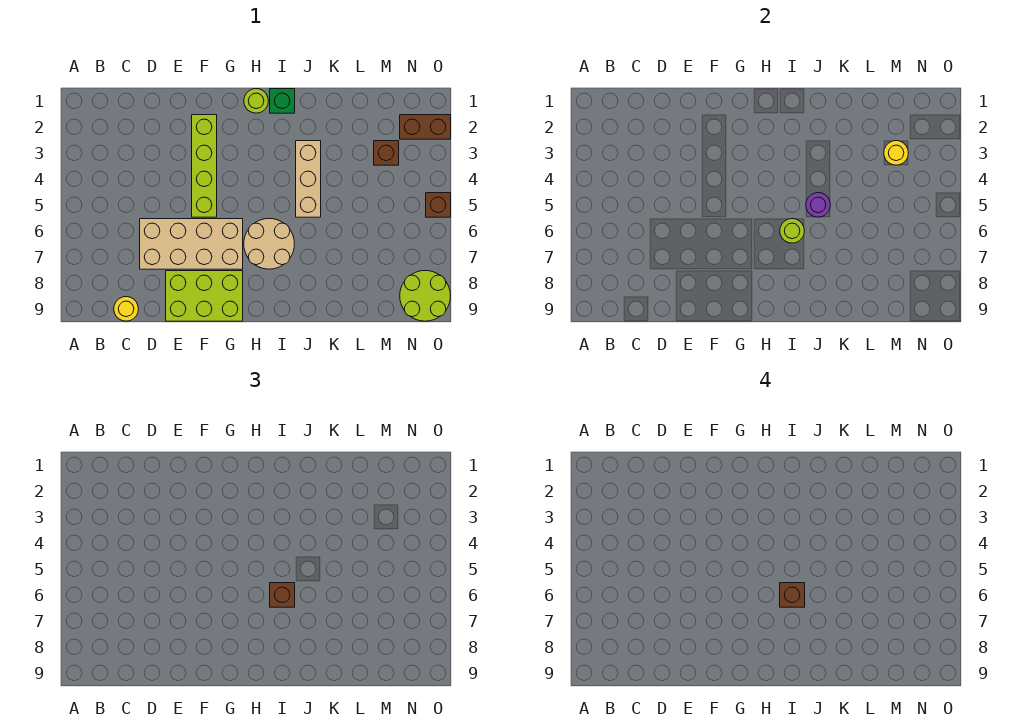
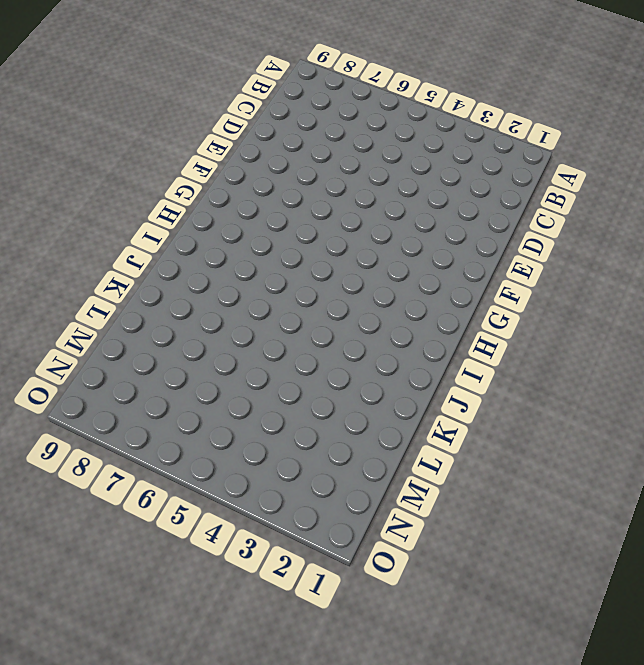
none -> yellow 1x1 round brick [114,297,138,321]
none -> tan 2x4 brick [140,219,243,269]
none -> lime 2x3 brick [166,271,243,321]

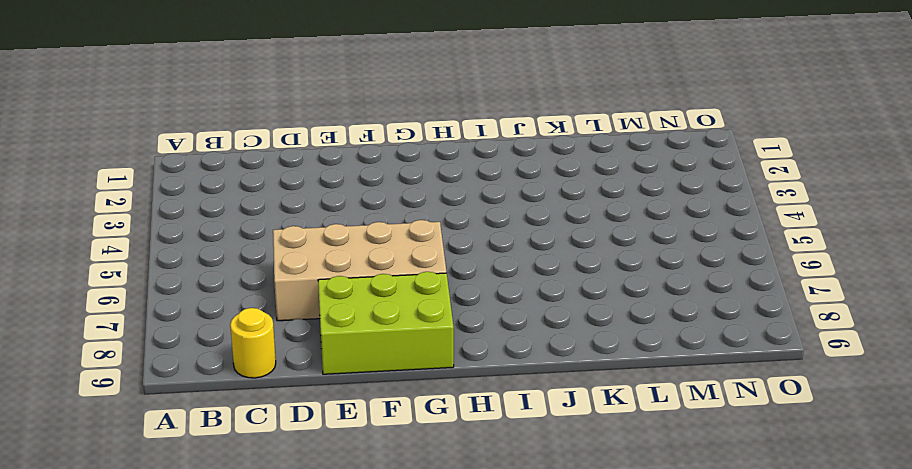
none -> lime 1x4 brick [192,115,217,217]
none -> lime 1x1 round brick [244,89,268,113]
none -> tan 2x2 round brick [244,219,294,269]

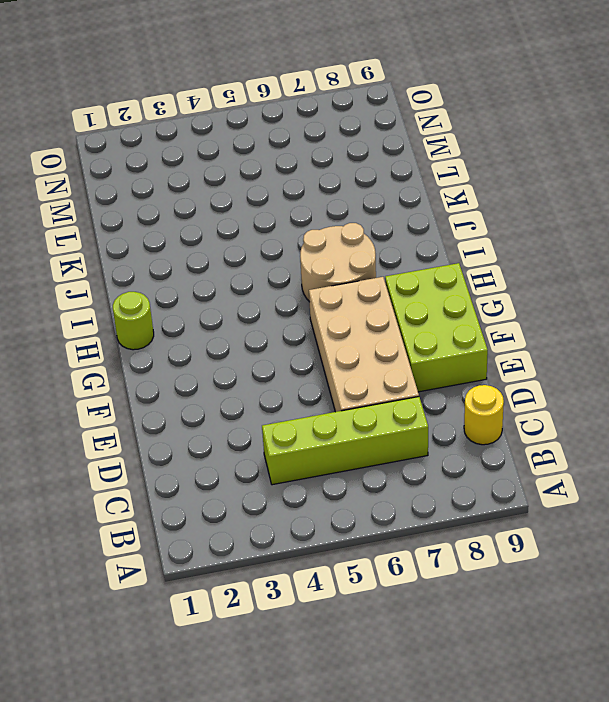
lime 1x4 brick [262,397,428,485] -> lime 1x4 brick moved to [192,115,217,217]
none -> green 1x1 brick [270,89,295,113]
none -> tan 1x3 brick [296,141,321,217]
none -> brown 1x1 brick [374,141,399,165]

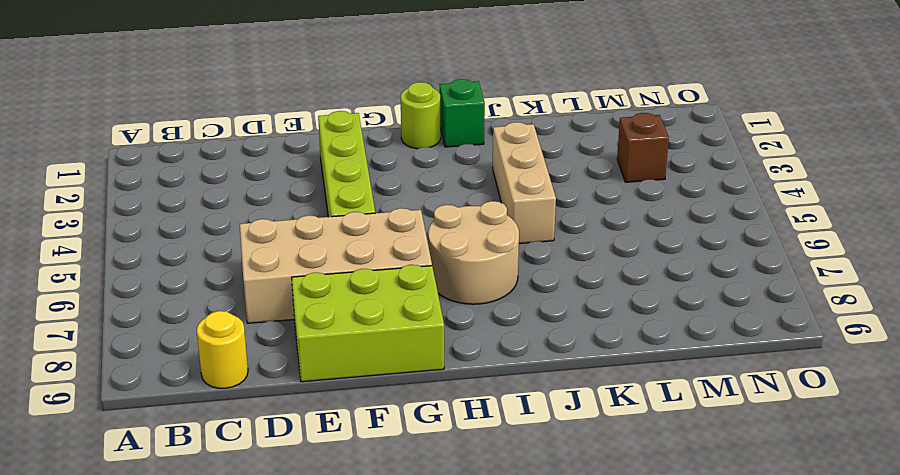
none -> brown 1x2 brick [400,115,451,139]
none -> lime 2x2 round brick [400,271,450,321]
none -> brown 1x1 brick [426,193,451,217]

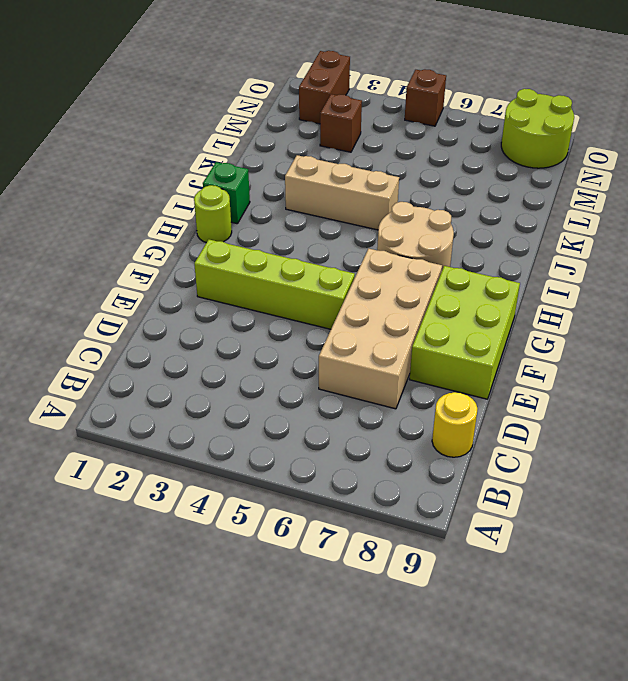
none -> lime 1x1 round brick [780,219,804,243]
none -> purple 1x1 round brick [806,193,830,217]
none -> yellow 1x1 round brick [884,141,908,165]

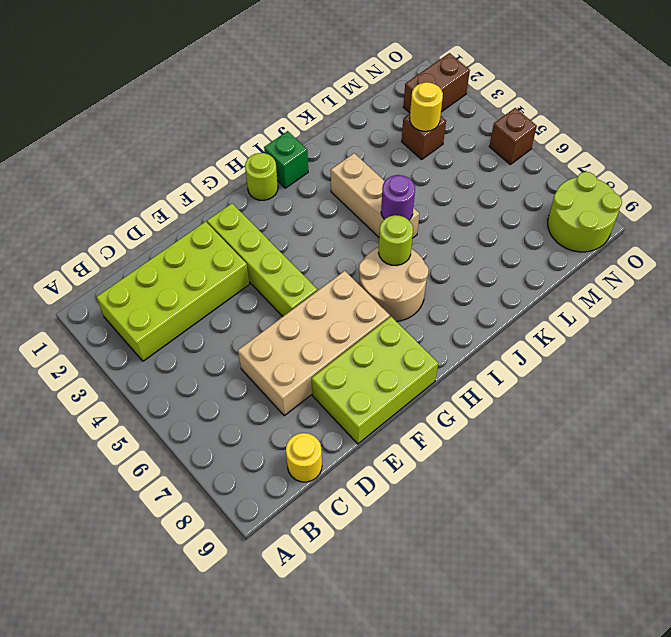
lime 2x4 brick [97,222,249,361] -> none
none -> brown 1x1 brick [270,583,295,607]
none -> brown 1x1 brick [780,583,805,607]

